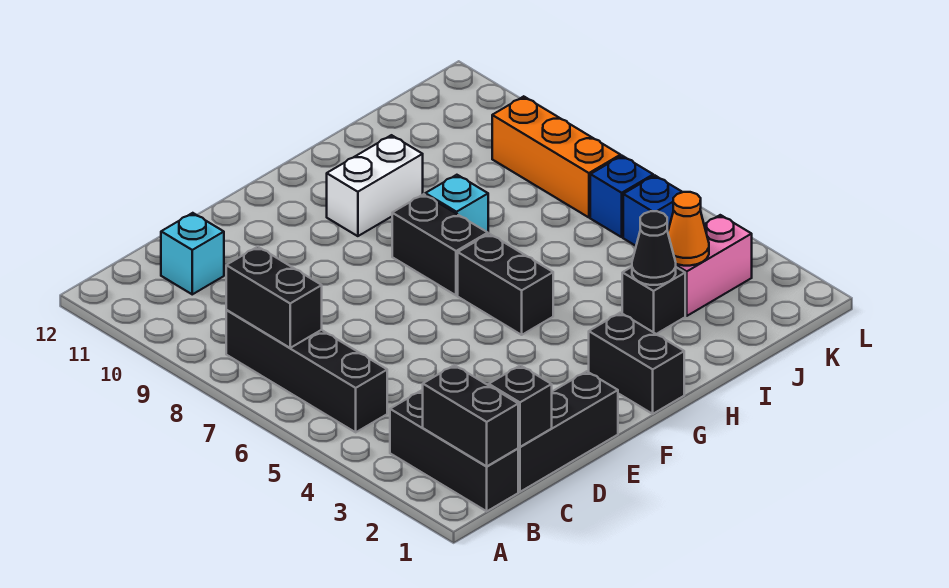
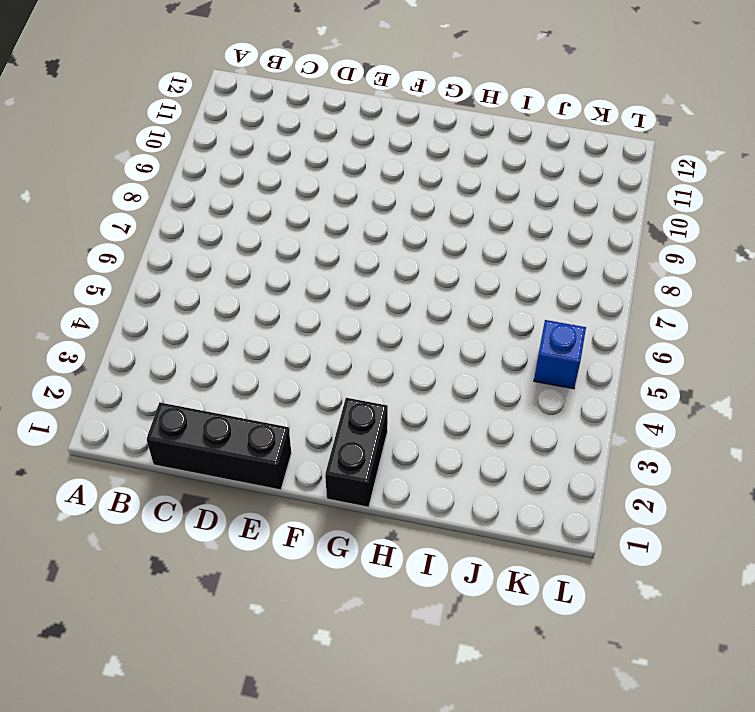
none -> black 1x3 brick [390,390,518,511]
none -> black 1x4 brick [226,310,387,432]
none -> cyan 1x1 brick [161,213,224,294]

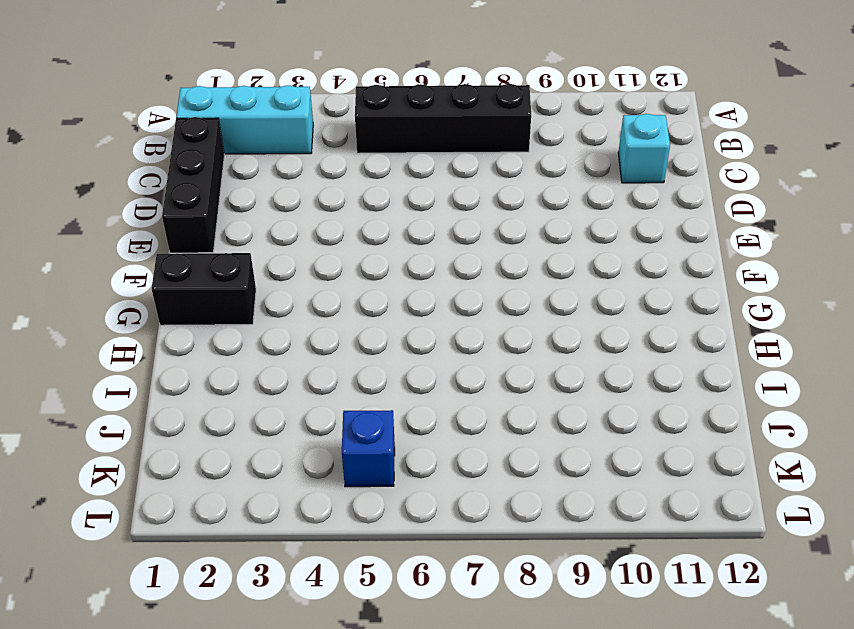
cyan 1x3 brick [176,85,313,154] -> black 1x3 brick [390,390,518,511]
none -> black 1x2 brick [458,234,553,335]
none -> black 1x2 brick [392,194,488,295]
none -> white 1x2 brick [327,135,423,236]

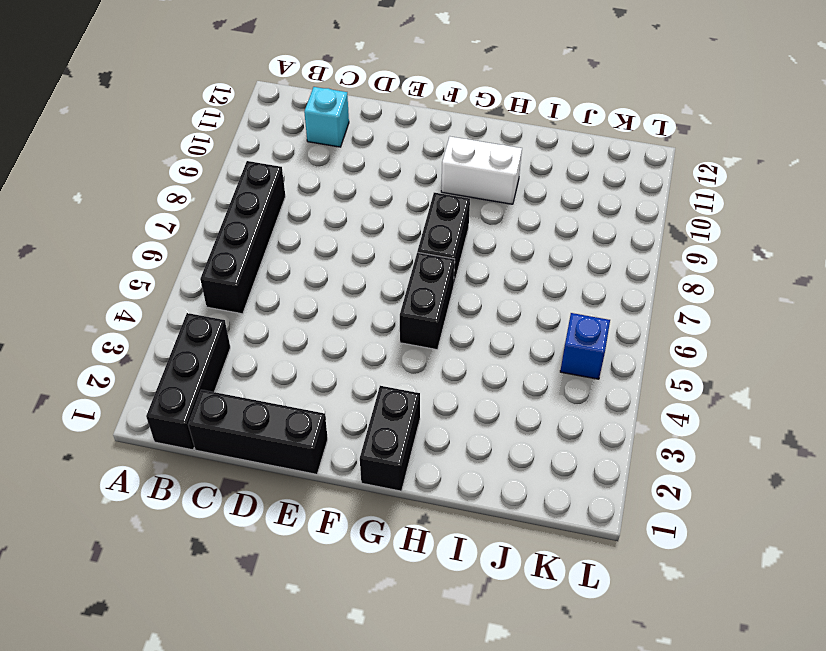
none -> cyan 1x1 brick [425,175,488,233]
none -> black 1x1 brick [622,267,685,334]
none -> pink 1x2 brick [676,215,752,316]

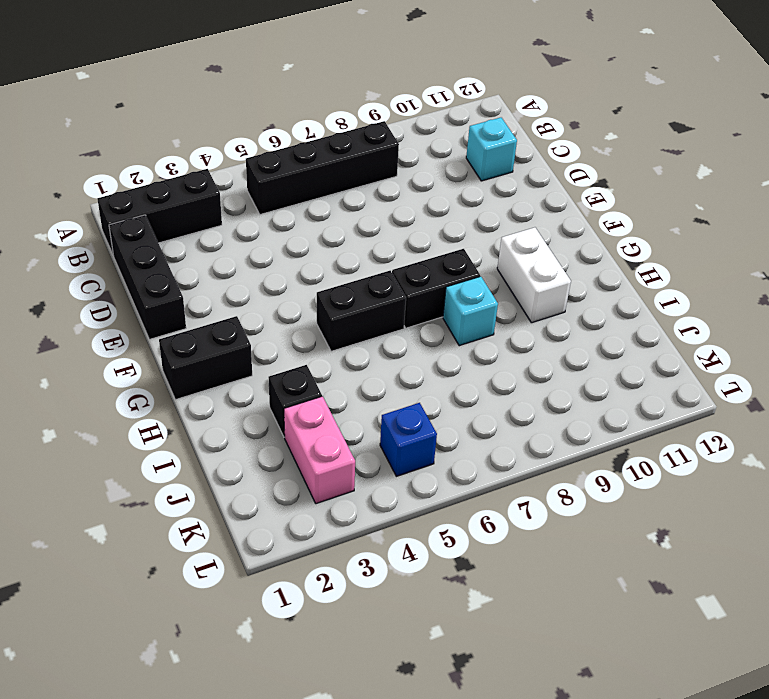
none -> blue 1x1 brick [590,156,653,237]
none -> orange 1x3 brick [492,96,621,217]
none -> black 1x2 brick [423,365,518,466]

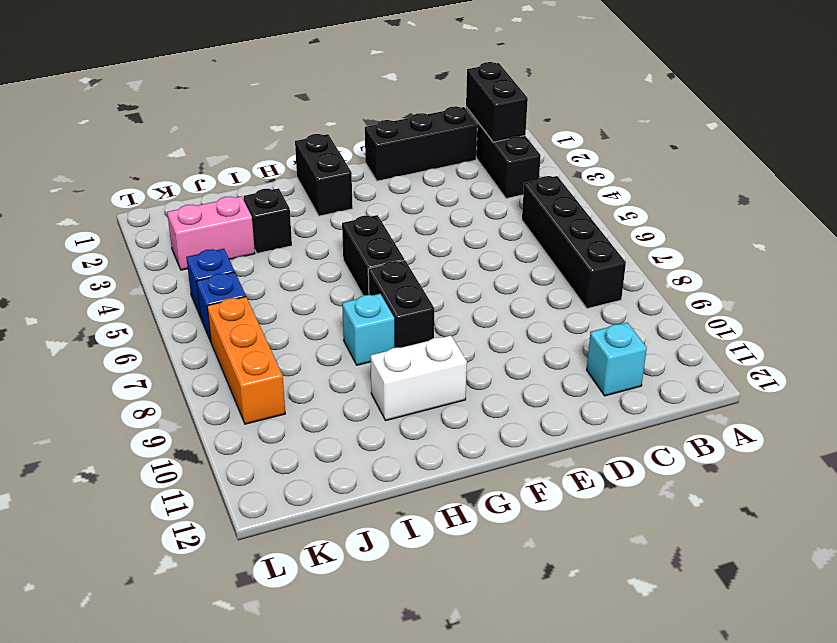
none -> black 1x2 brick [226,247,322,348]
none -> black 1x1 brick [489,365,552,447]
none -> black 1x1 cone [632,211,676,285]

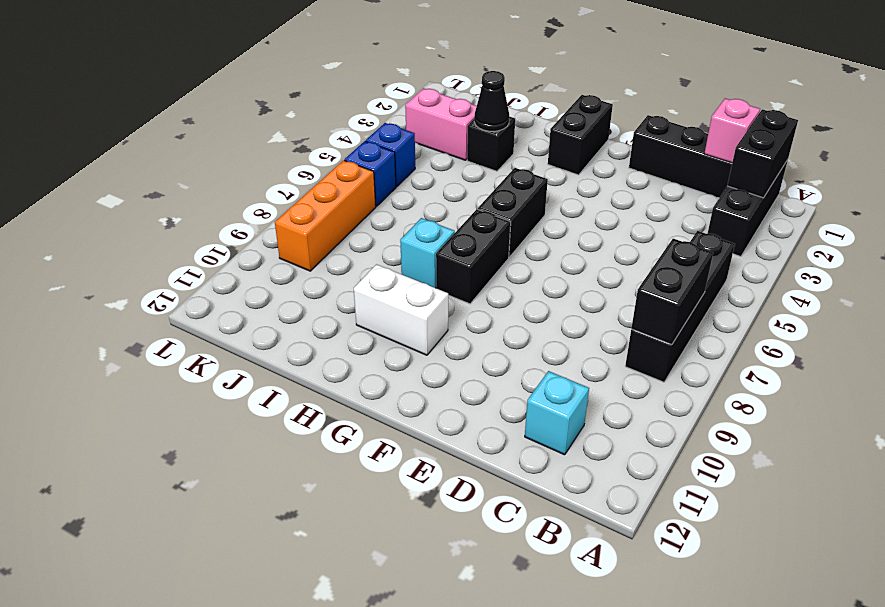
pink 1x1 brick [704,98,760,163] -> black 1x1 brick [489,365,552,447]
none -> orange 1x1 cone [668,192,709,266]

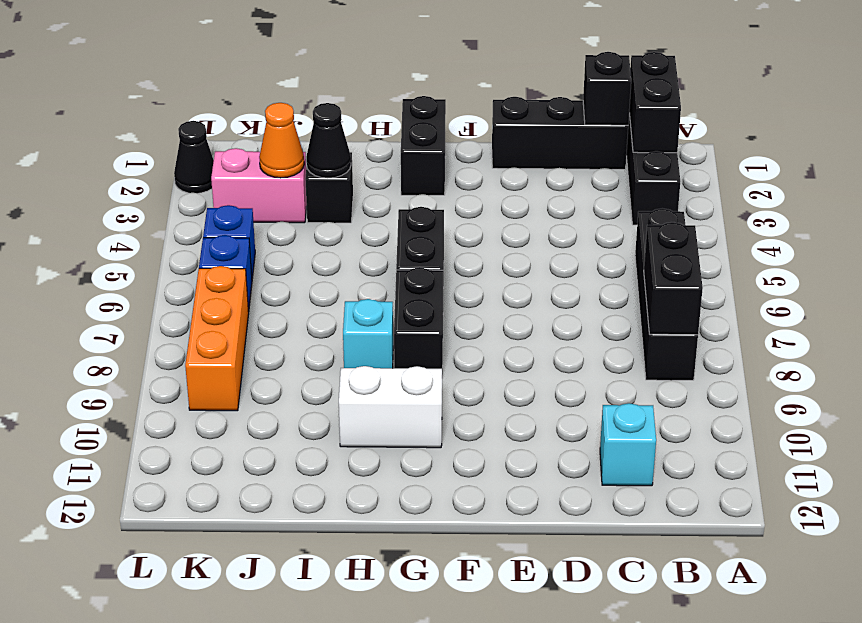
black 1x1 cone [174,121,214,193] -> none

